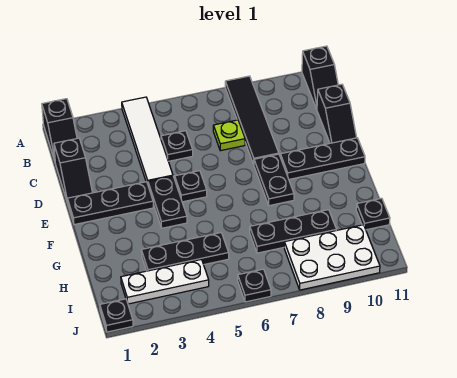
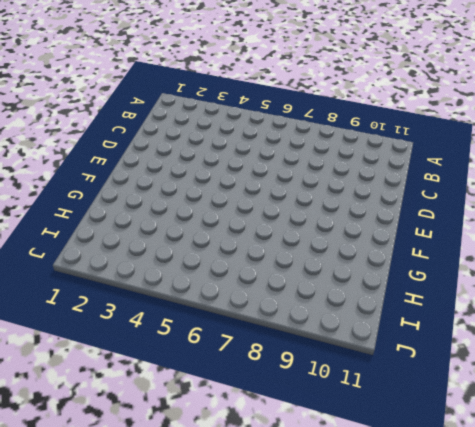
none -> black 1x2 slope [42,99,77,161]
none -> white 1x4 tile [122,97,173,184]
none -> black 1x4 tile [225,76,279,164]

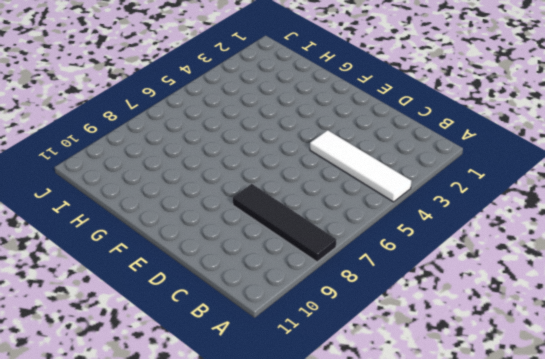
none -> black 1x2 slope [42,99,77,161]
none -> black 1x2 slope [302,46,338,109]
none -> black 1x2 slope [54,138,92,202]

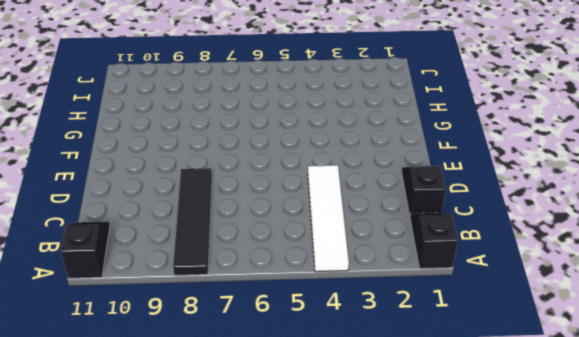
none -> black 1x1 plate [161,131,193,161]
none -> lime 1x1 plate [213,120,245,151]
none -> black 1x2 slope [317,84,357,143]

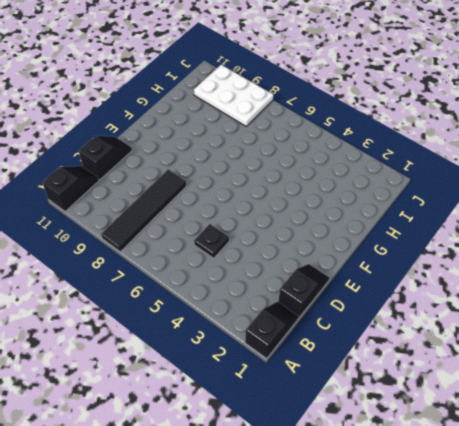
none -> white 1x4 tile [122,97,173,184]
none -> lime 1x1 plate [213,120,245,151]
none -> black 1x3 plate [67,182,153,225]

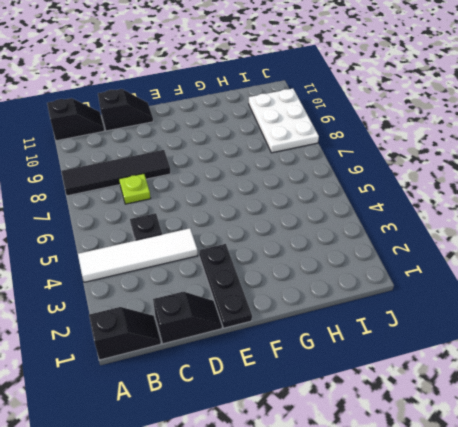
none -> black 1x2 plate [148,176,187,228]
none -> black 1x1 plate [175,171,207,202]
none -> black 1x2 plate [254,154,294,206]

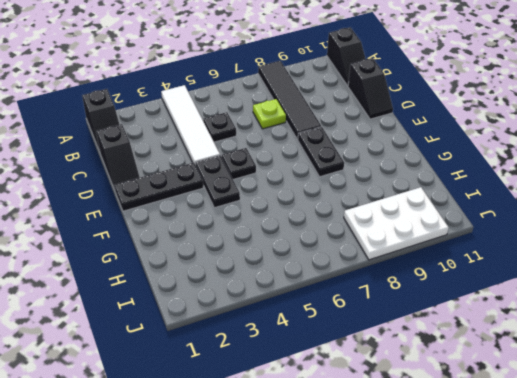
none -> black 1x3 plate [280,138,365,179]
none -> black 1x3 plate [141,233,229,271]
none -> black 1x3 plate [250,210,337,253]

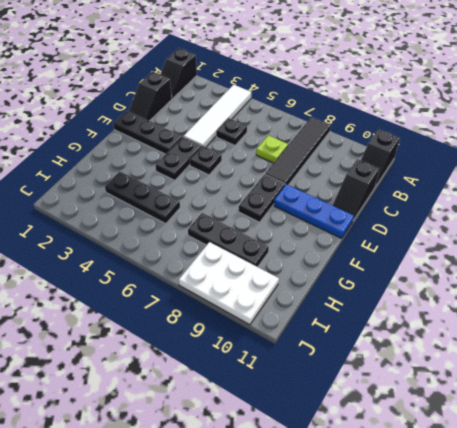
blue 1x3 plate [274,184,354,238] -> black 1x3 plate [280,138,365,179]
none -> black 1x1 plate [356,198,390,230]
none -> white 1x3 plate [121,260,209,304]
none -> black 1x1 plate [100,299,133,332]

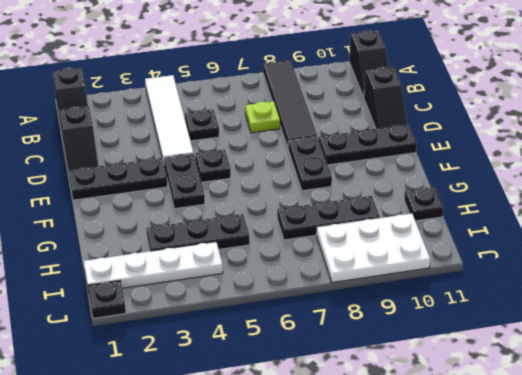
white 1x4 plate [84,242,223,288] -> white 1x3 plate [121,260,209,304]
none -> black 1x1 plate [238,269,271,302]

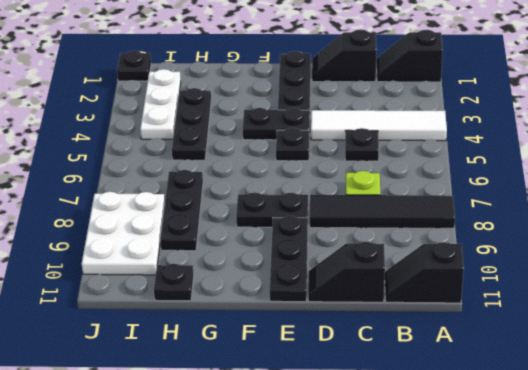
none -> black 1x1 plate [238,269,271,302]

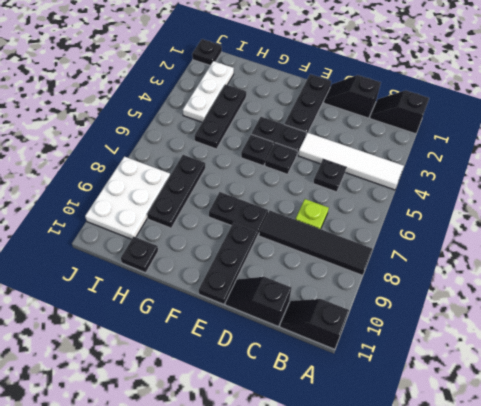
black 1x1 plate [241,134,273,166] -> black 1x1 plate moved to [238,269,271,302]

